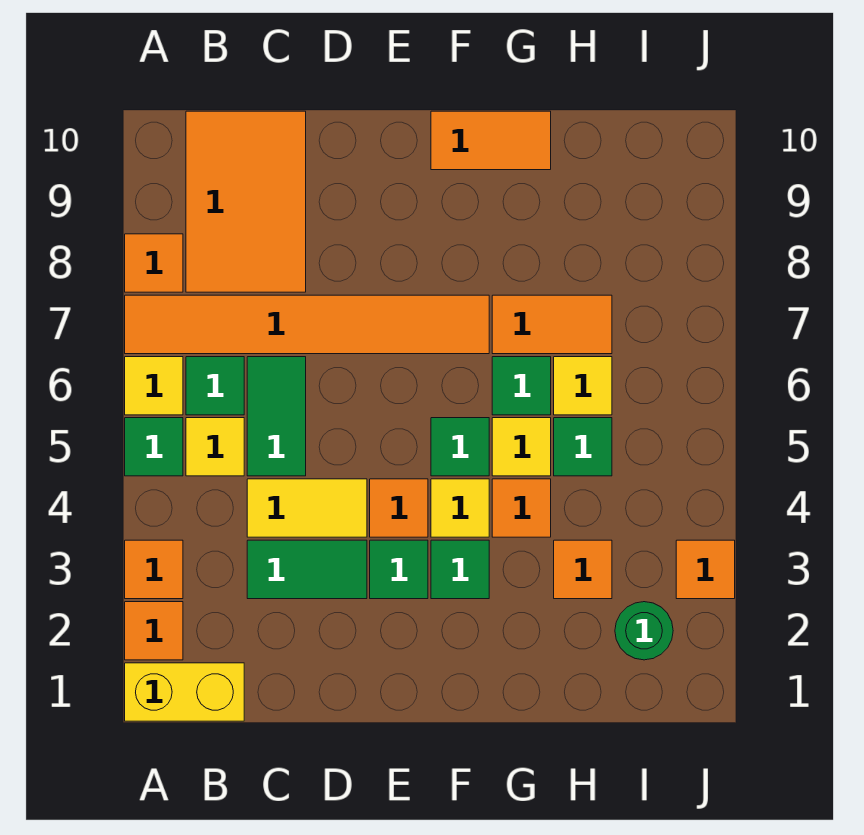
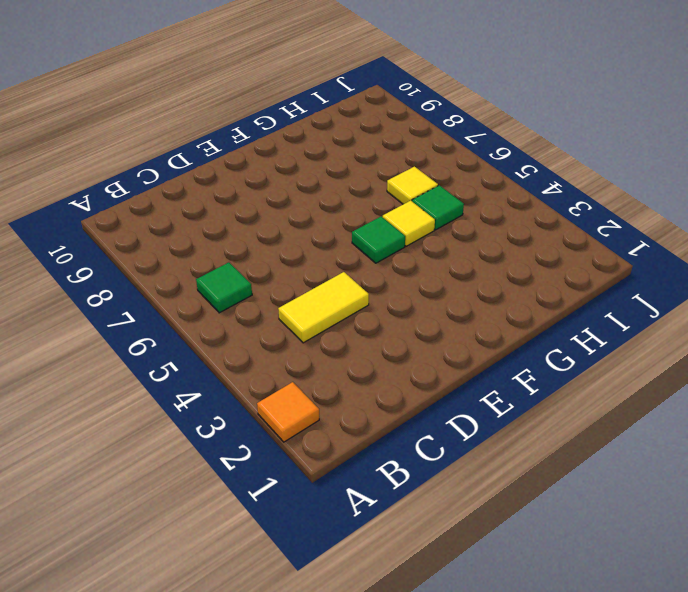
none -> yellow 1x2 brick [125,663,244,721]
none -> orange 1x1 tile [125,540,183,599]
none -> green 1x1 tile [125,418,183,476]

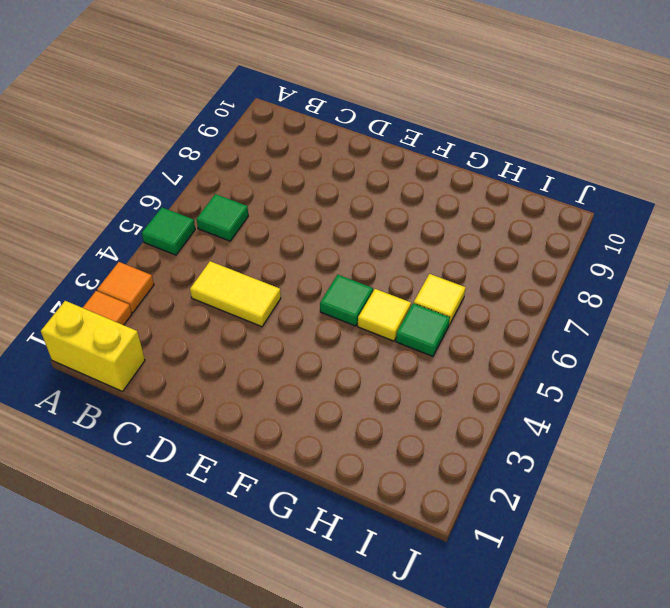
none -> yellow 1x1 tile [125,357,183,415]
none -> orange 1x6 tile [125,295,489,354]
none -> orange 1x1 tile [125,234,183,292]

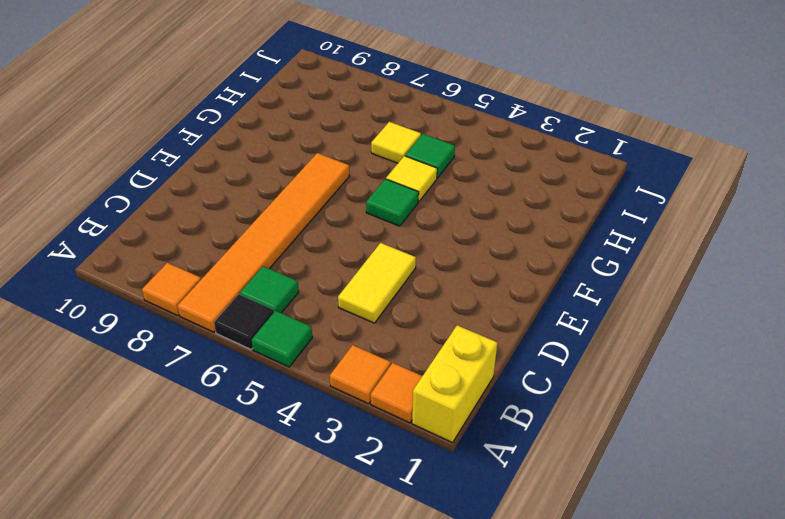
black 1x1 tile [214,294,274,349] -> yellow 1x1 tile [125,357,183,415]
none -> yellow 1x1 tile [186,418,244,476]
none -> orange 2x3 tile [186,111,306,292]
none -> green 1x2 tile [247,540,367,599]

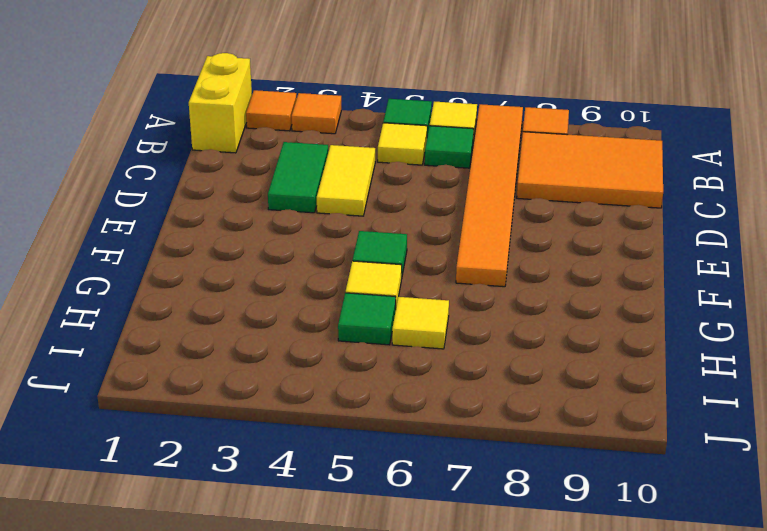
none -> green 1x2 tile [247,357,306,476]
none -> green 1x1 tile [370,540,428,599]
none -> orange 1x1 tile [370,479,428,537]

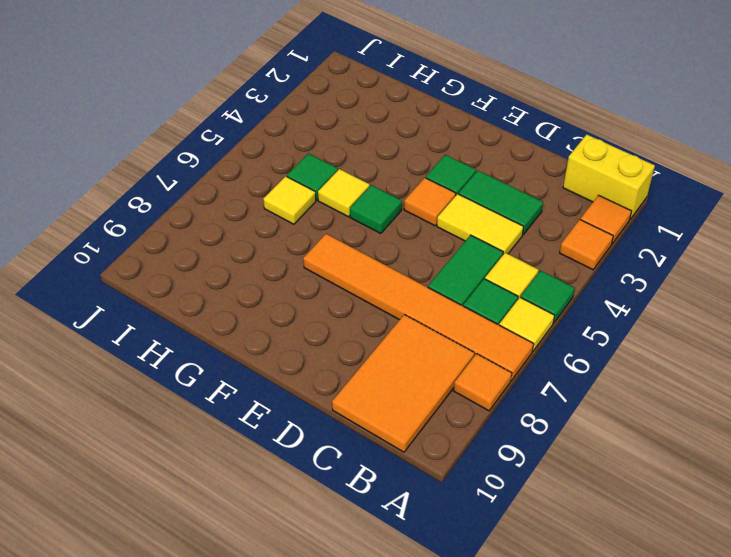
none -> green 1x1 tile [431,540,489,599]
none -> yellow 1x1 tile [431,479,489,537]
none -> orange 1x2 tile [431,111,551,170]

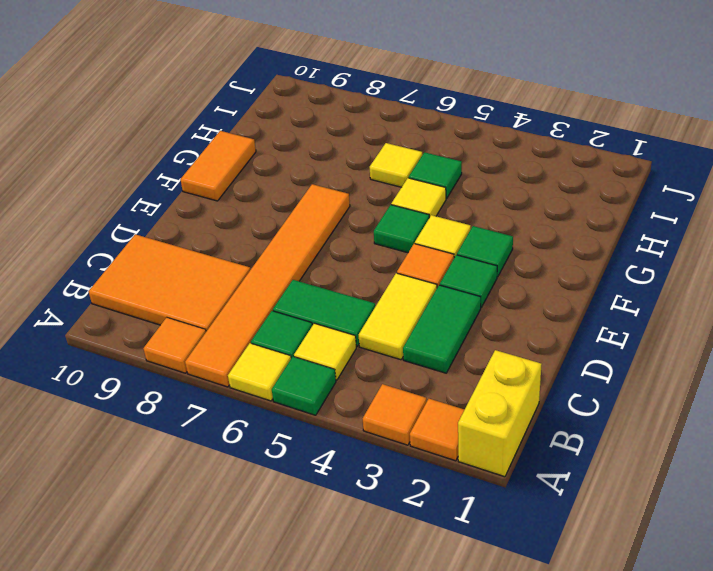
none -> orange 1x1 tile [492,479,551,537]
none -> green 1x1 tile [492,357,551,415]
none -> orange 1x2 tile [492,295,612,354]

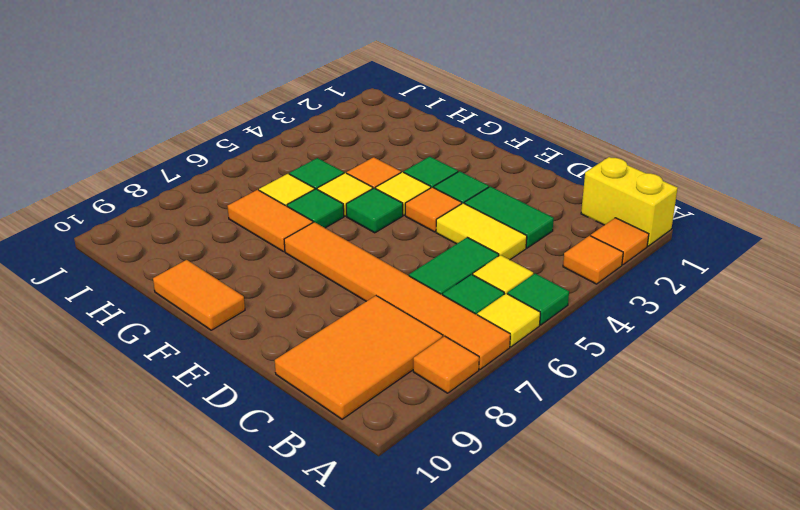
none -> orange 1x1 tile [554,540,612,599]
none -> green 1x1 round brick [615,602,673,660]
none -> orange 1x1 tile [676,540,735,599]

